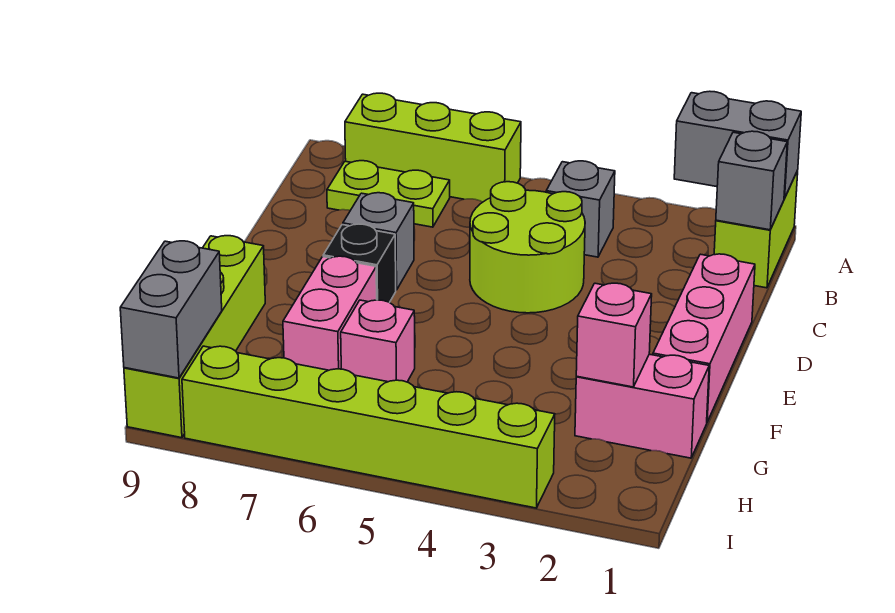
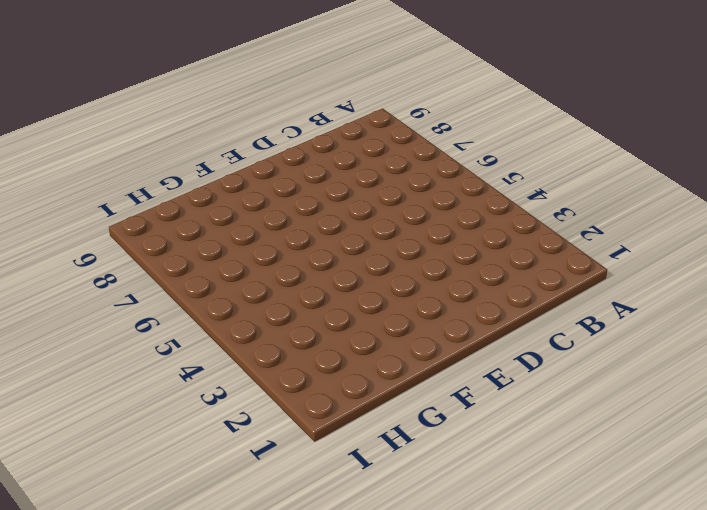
none -> lime 1x2 brick [714,170,798,288]
none -> lime 1x3 brick [345,93,521,202]
none -> grey 1x1 brick [546,161,615,257]

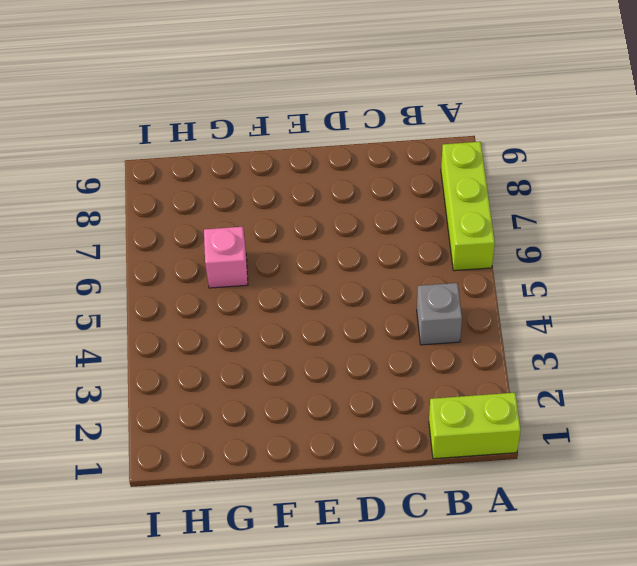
none -> lime 1x2 plate [327,161,450,227]
none -> lime 2x2 round brick [470,182,585,313]
none -> pink 1x3 brick [653,254,755,422]

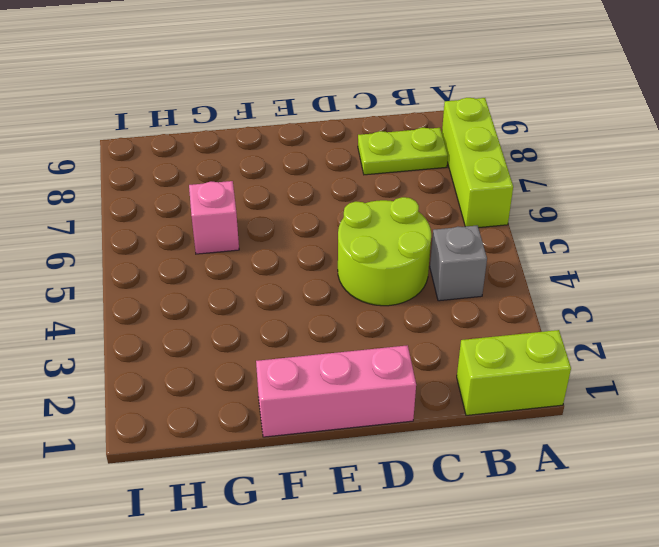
lime 1x2 plate [358,128,448,175] -> lime 1x2 plate turned to [327,161,450,227]
none -> grey 1x1 brick [343,193,414,290]
none -> black 1x1 brick [323,224,396,302]
none -> pink 1x2 brick [283,256,377,370]

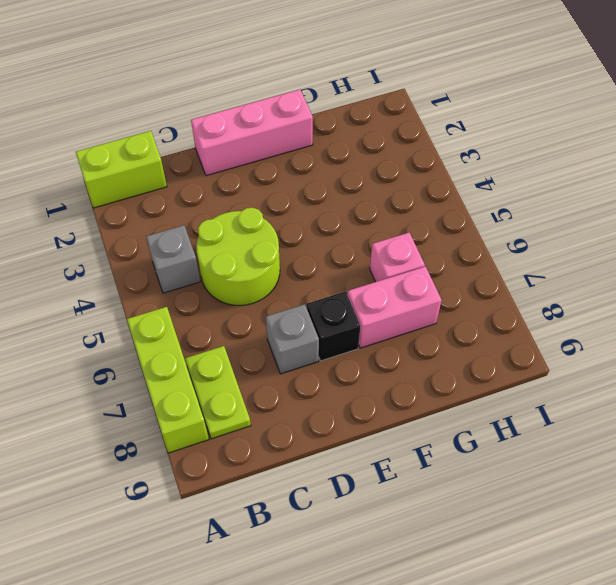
none -> lime 1x4 brick [124,236,265,438]
none -> pink 1x2 brick [575,354,709,458]
none -> lime 1x6 brick [182,346,555,508]

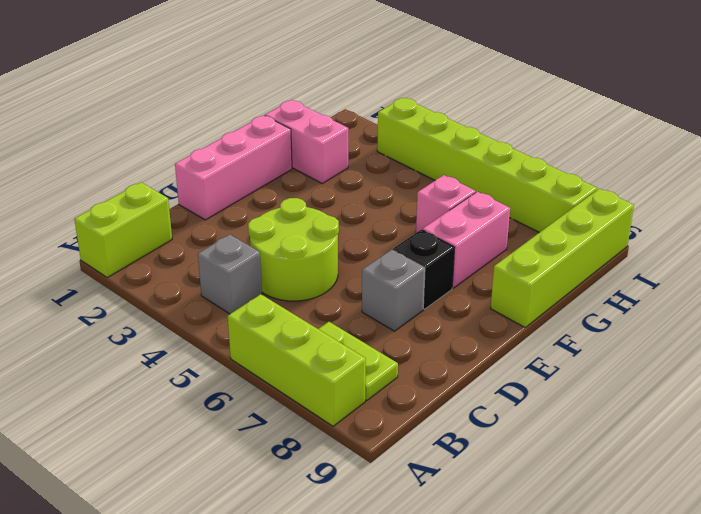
none -> grey 1x2 brick [674,91,801,198]
none -> grey 1x1 brick [716,131,787,230]
none -> pink 1x1 brick [576,283,652,387]

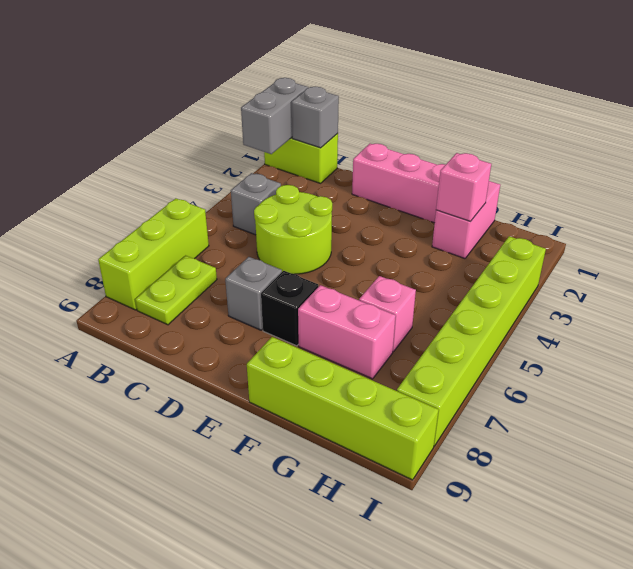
none -> grey 1x2 brick [120,241,222,378]

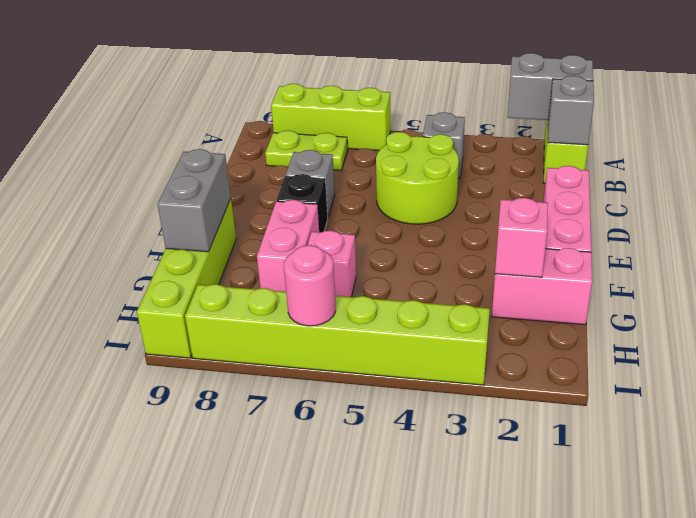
grey 1x2 brick [157,149,231,252] -> grey 1x2 brick moved to [120,241,222,378]
pink 1x1 round brick [284,245,336,326] -> none

